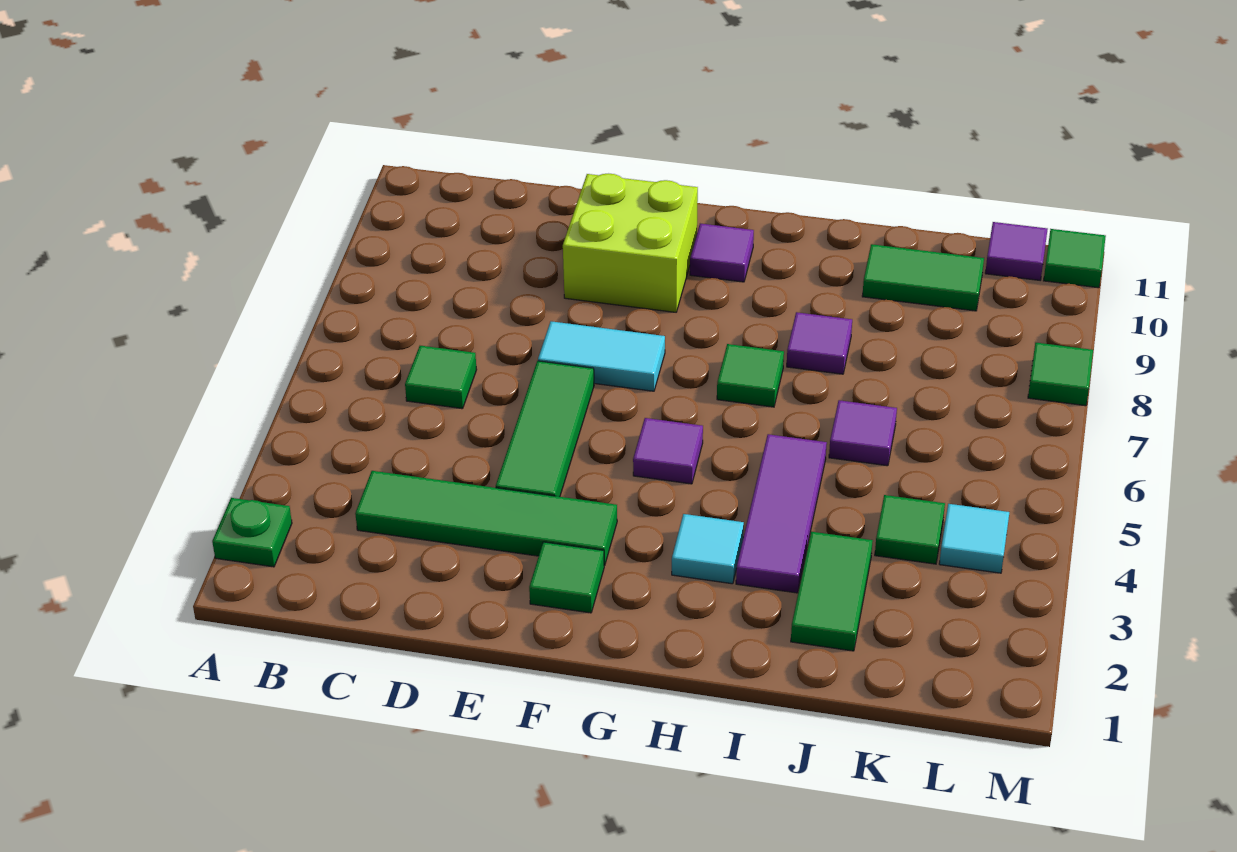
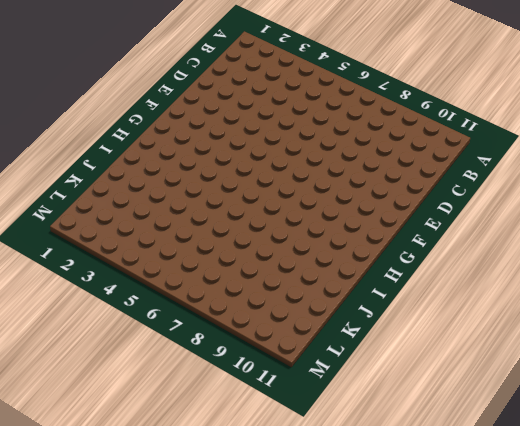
none -> green 1x1 plate [212,498,292,567]
none -> green 1x4 tile [355,471,617,566]
none -> green 1x1 tile [405,346,477,409]

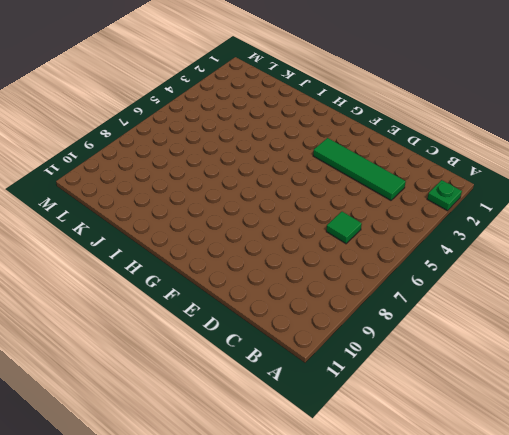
none -> green 1x3 tile [496,361,594,497]
none -> cyan 1x2 tile [538,321,665,391]
none -> lime 2x2 brick [563,174,698,312]

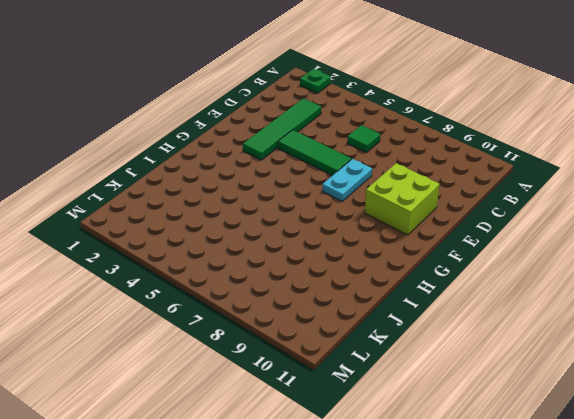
cyan 1x2 plate [322,159,372,201] -> cyan 1x2 tile [538,321,665,391]
none -> green 1x1 tile [529,542,604,613]
none -> purple 1x1 tile [633,418,703,484]
none -> purple 1x1 tile [690,224,754,282]

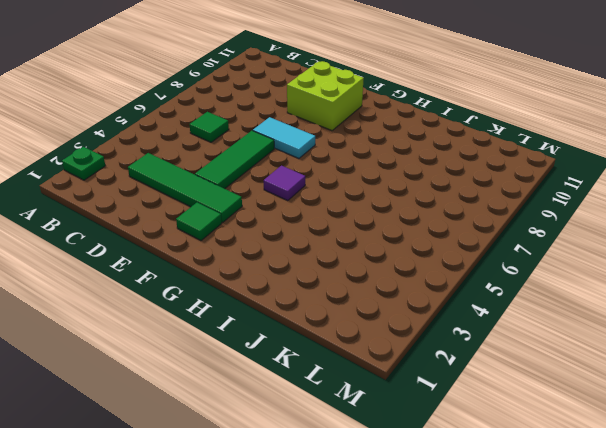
none -> purple 1x1 tile [690,224,754,282]
none -> cyan 1x1 tile [672,514,744,584]
none -> green 1x1 tile [717,344,784,407]

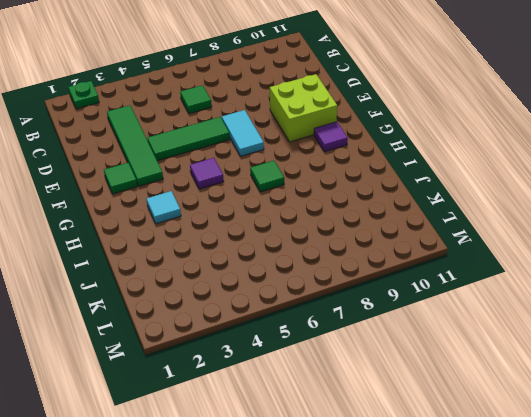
none -> purple 1x3 tile [736,434,827,593]
none -> purple 1x1 tile [787,312,852,374]
none -> green 1x2 tile [791,532,873,651]

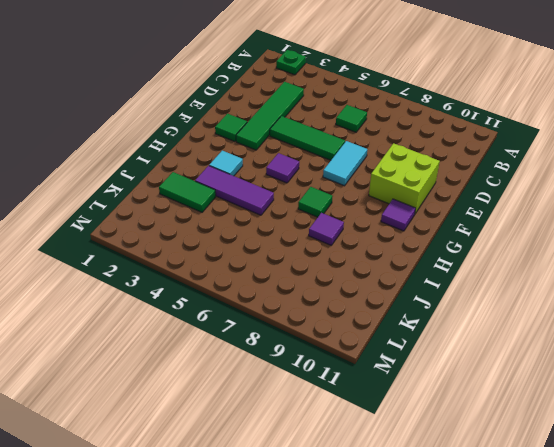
none -> purple 1x1 tile [829,400,897,466]
none -> green 1x2 tile [862,244,984,311]
none -> green 1x1 tile [875,495,945,564]

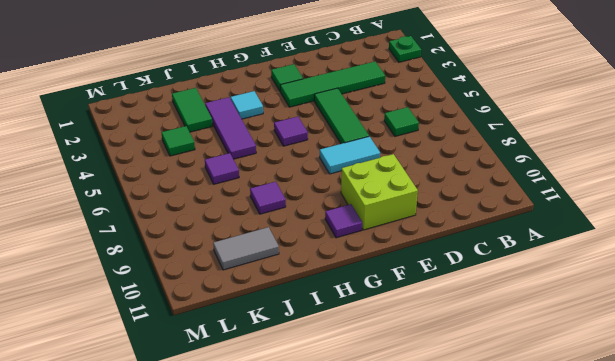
grey 1x2 tile [213,227,279,270] -> green 1x2 tile [862,244,984,311]
none -> green 1x1 tile [717,344,784,407]
none -> cyan 1x1 tile [939,504,1009,573]
none -> purple 1x1 tile [985,222,1048,280]

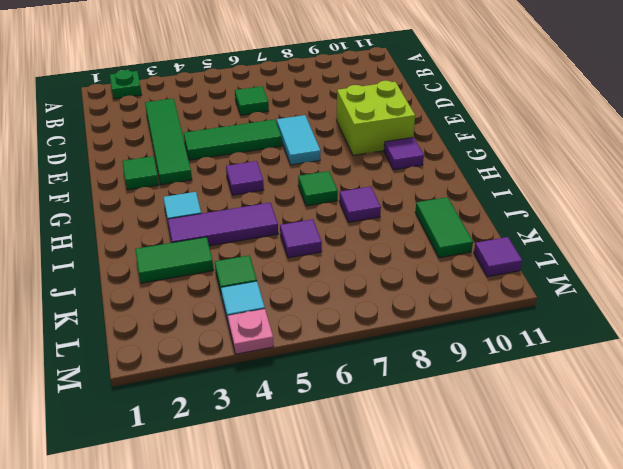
pink 1x1 plate [228,309,274,354] -> none
none -> green 1x1 tile [1028,343,1093,406]
none -> green 1x1 tile [1044,229,1106,288]

